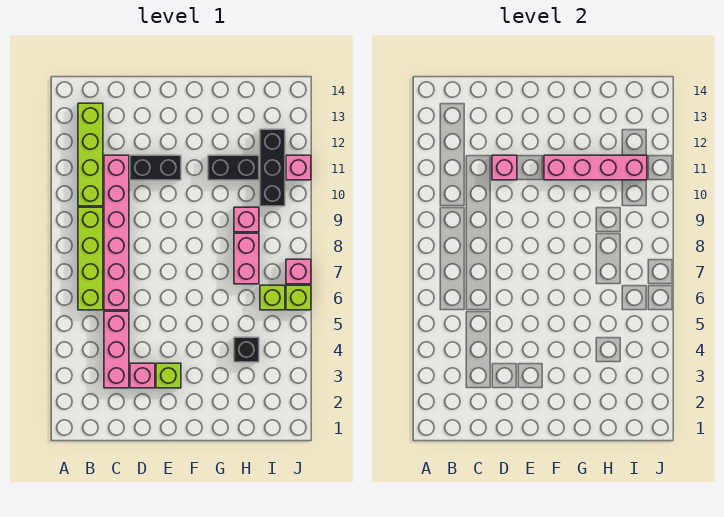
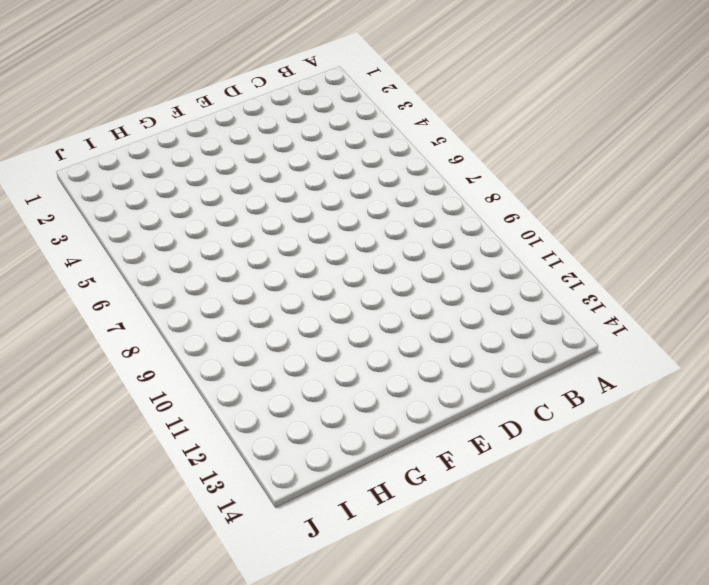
none -> lime 1x4 brick [78,207,103,310]
none -> lime 1x4 brick [78,103,103,206]
none -> pink 1x3 brick [104,311,129,388]

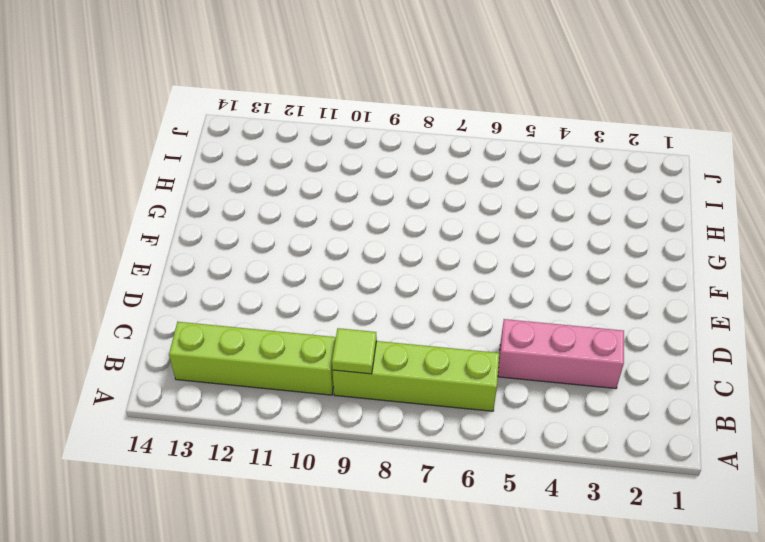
lime 1x1 tile [332,328,377,374] -> none
none -> pink 1x6 brick [104,155,129,310]
none -> pink 1x1 brick [130,363,155,388]
none -> black 1x2 brick [130,155,181,180]

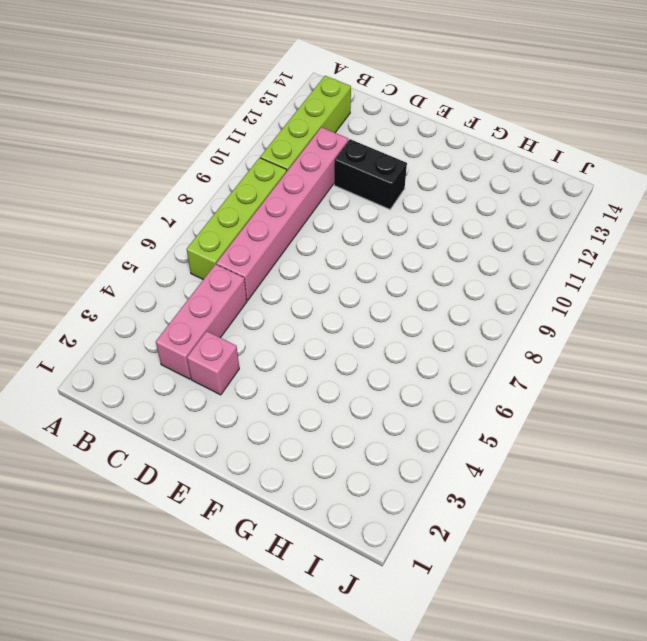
none -> lime 1x1 brick [156,363,181,388]
none -> black 1x2 brick [208,155,259,180]
none -> black 1x1 brick [234,337,259,362]

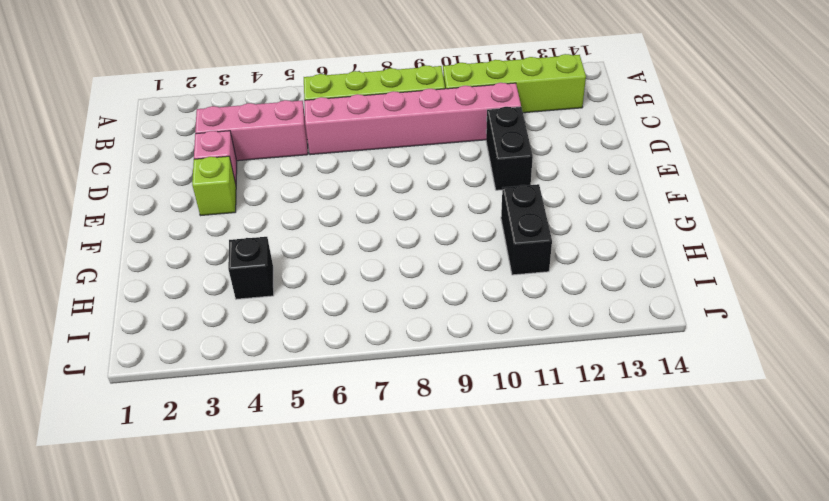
none -> pink 1x2 brick [234,233,259,284]
none -> pink 1x1 brick [234,207,259,232]
none -> lime 1x1 brick [260,285,285,310]

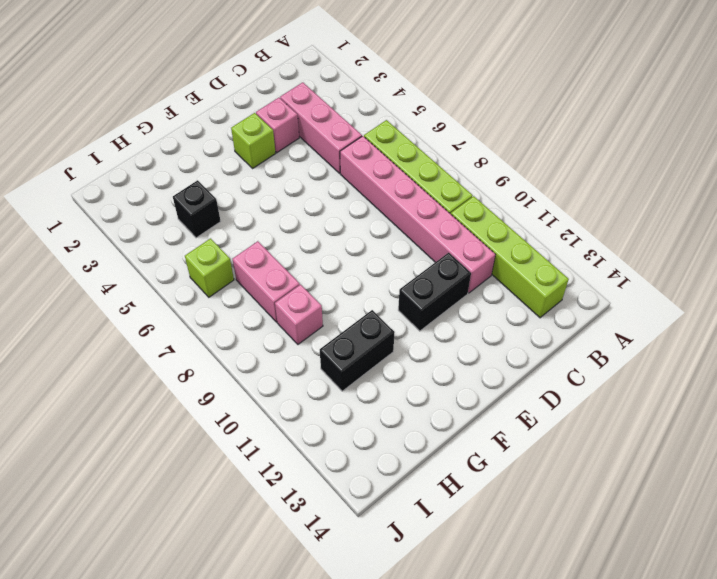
none -> black 1x3 brick [260,129,285,206]
none -> lime 1x1 brick [286,285,311,310]
none -> pink 1x1 brick [286,259,311,284]

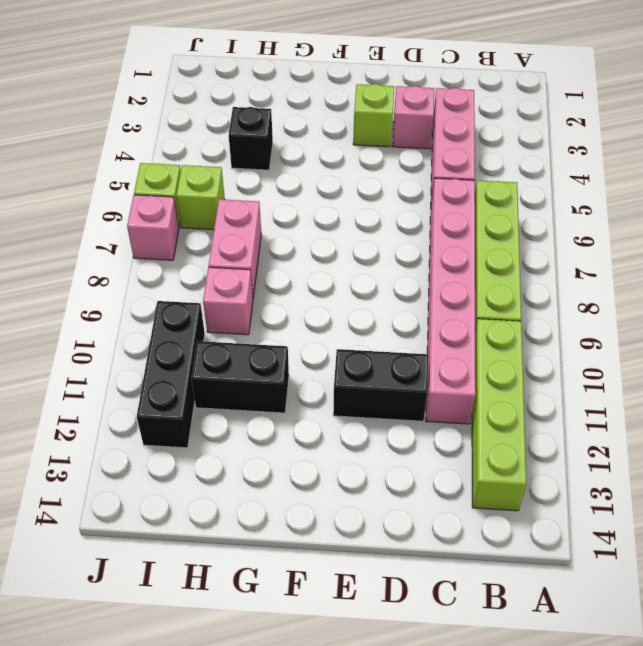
none -> pink 1x1 brick [286,155,311,180]
none -> pink 1x1 brick [492,155,517,180]
none -> pink 1x4 brick [544,155,647,180]

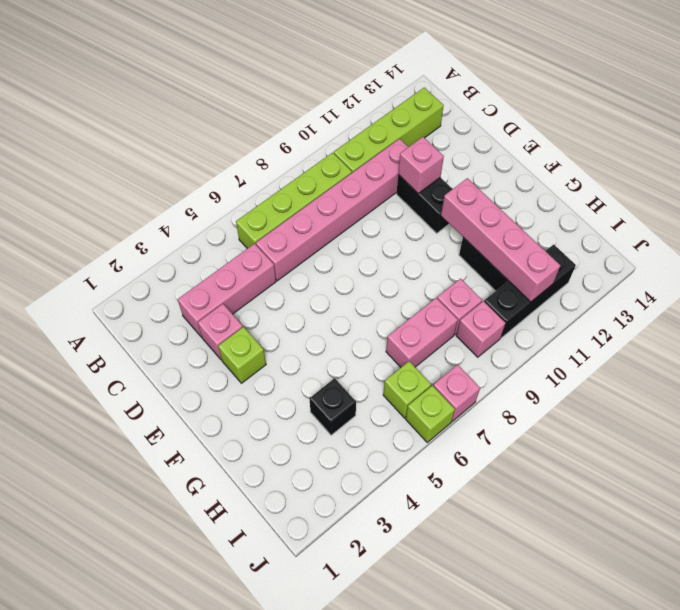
pink 1x1 brick [456,301,505,357] -> pink 1x1 brick moved to [286,155,311,180]

